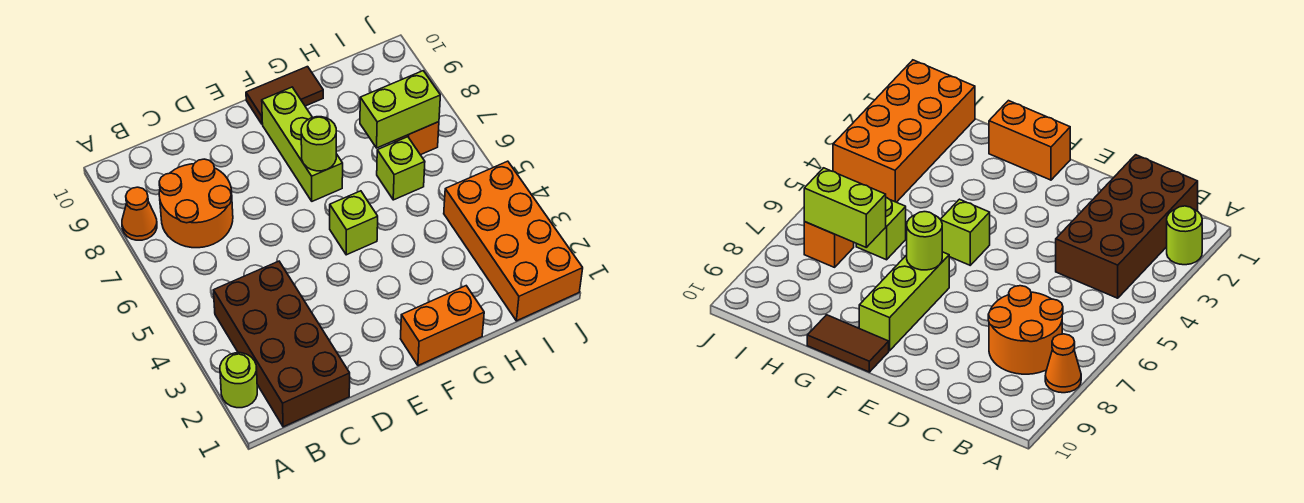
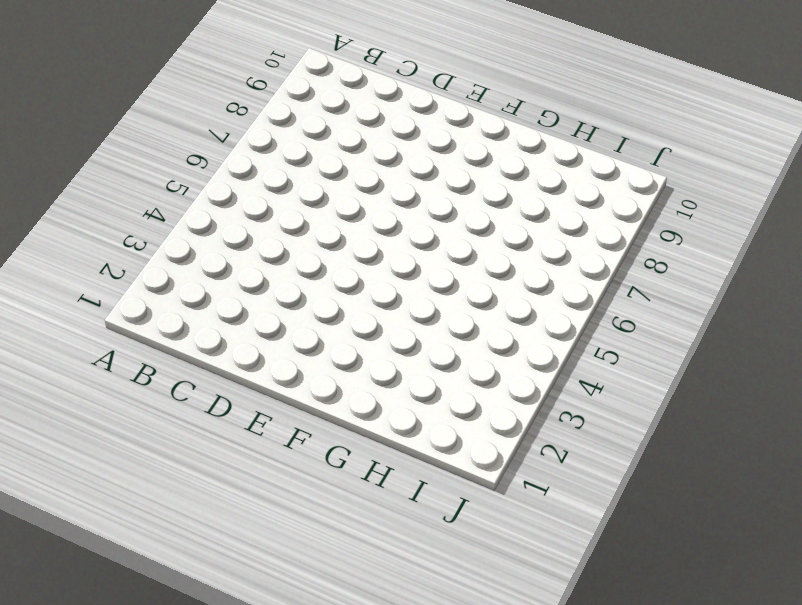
none -> lime 1x1 round brick [220,353,257,408]
none -> orange 1x1 cone [122,187,157,240]
none -> brown 2x4 brick [213,261,350,427]

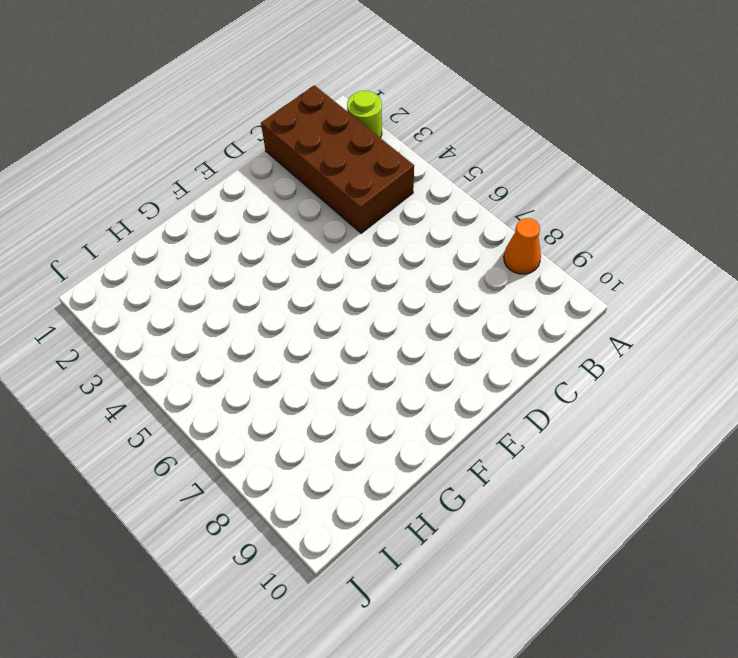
none -> orange 2x2 round brick [159,159,233,248]
none -> orange 1x2 brick [400,286,484,366]
none -> lime 1x1 brick [330,191,378,255]

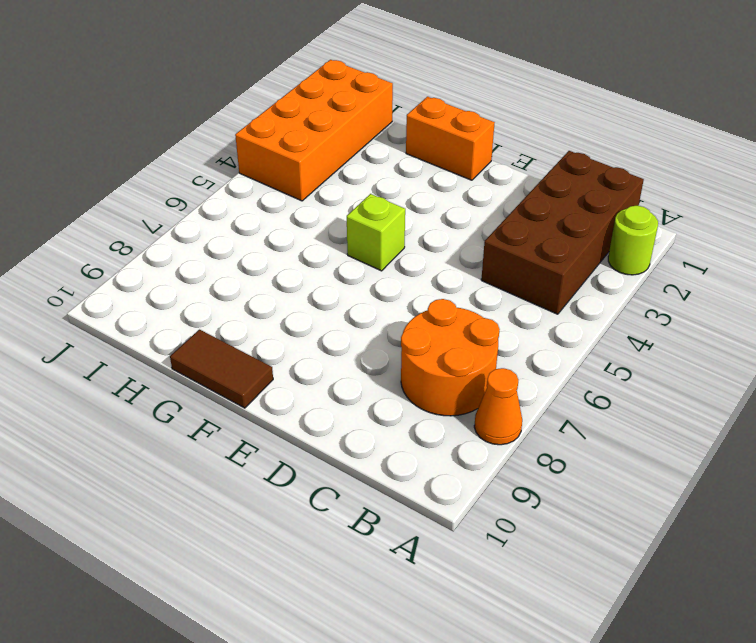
none -> lime 1x3 brick [262,87,343,201]
none -> lime 1x1 brick [377,137,425,200]
none -> orange 1x1 brick [395,122,439,155]

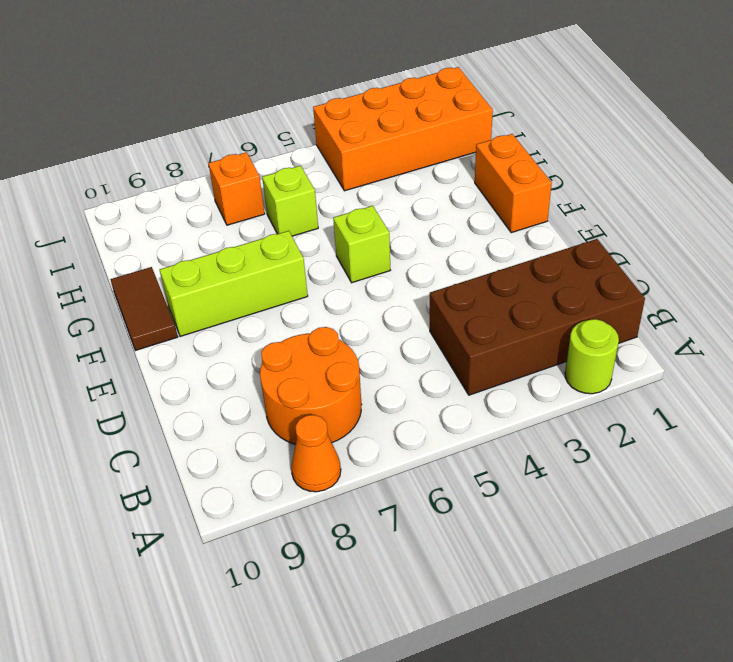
none -> lime 1x1 round brick [301,117,336,171]
none -> lime 1x2 brick [360,71,440,148]

